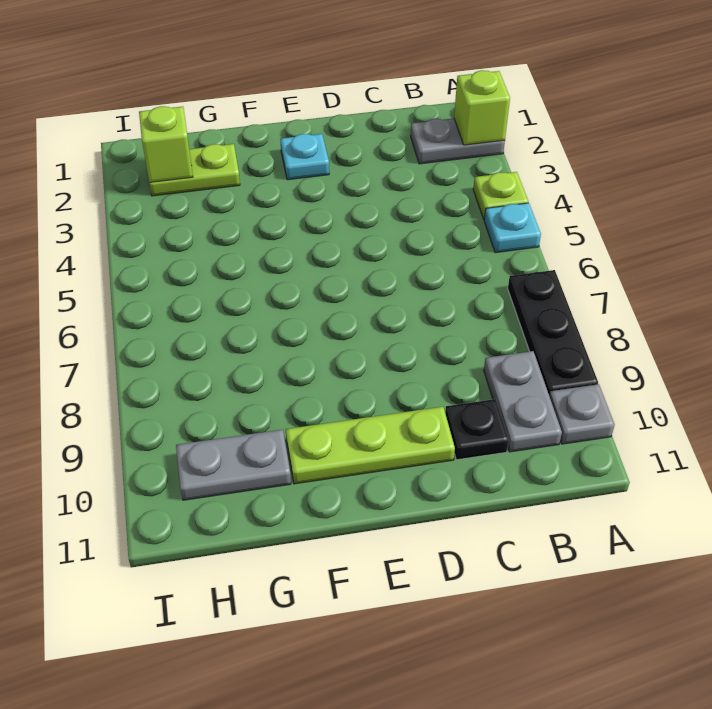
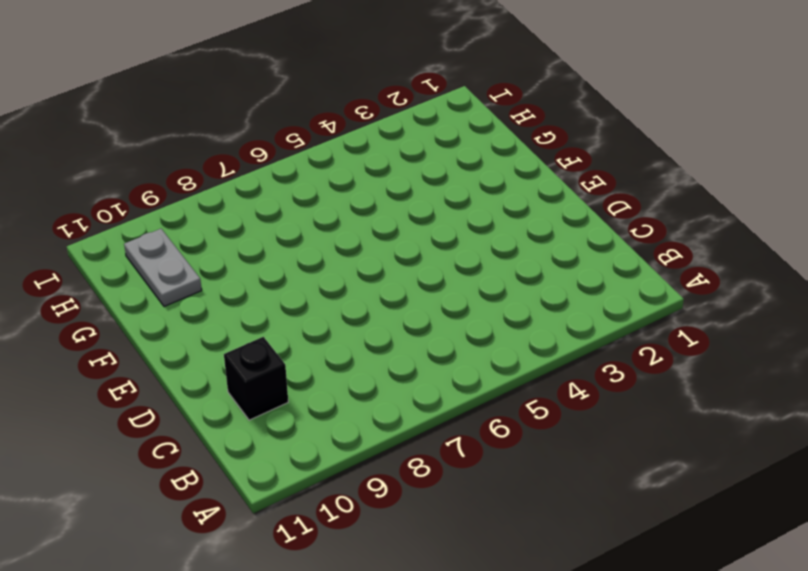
black 1x1 brick [224,337,288,420] -> black 1x1 plate [445,399,509,460]
none -> grey 1x2 plate [411,118,505,164]
none -> lime 1x1 plate [473,172,528,219]
none -> cyan 1x1 plate [484,203,541,253]

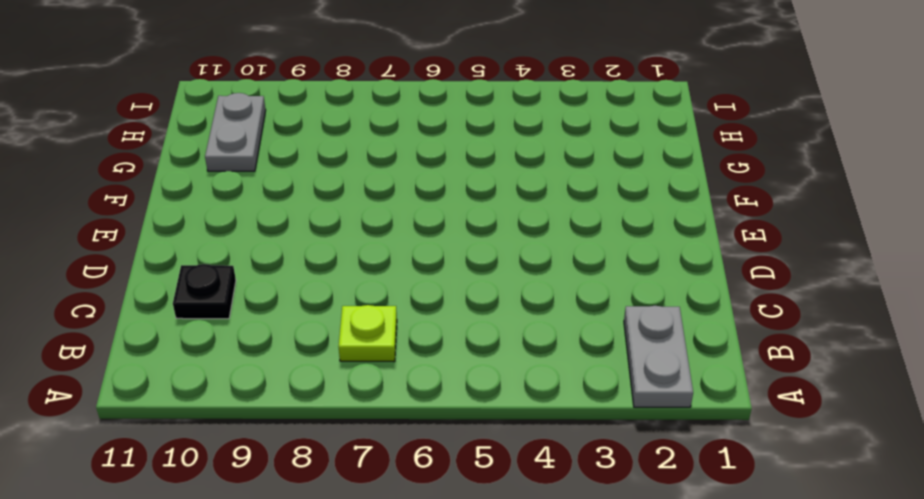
lime 1x1 plate [339,305,397,362] -> lime 1x1 plate moved to [473,172,528,219]
none -> cyan 1x1 plate [484,203,541,253]
none -> black 1x3 plate [508,270,598,395]
none -> grey 1x1 plate [549,384,615,444]

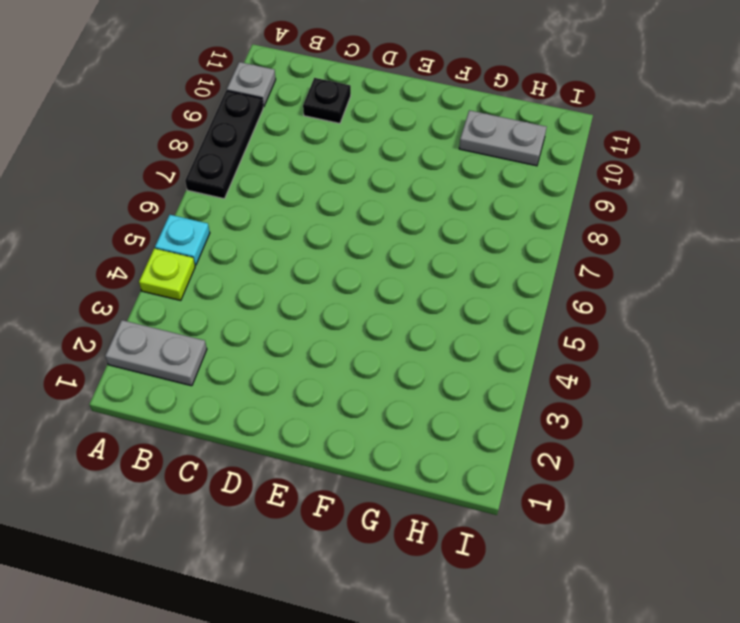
none -> grey 1x2 plate [484,351,562,452]
none -> lime 1x3 plate [286,407,455,484]
none -> cyan 1x1 plate [280,134,329,180]

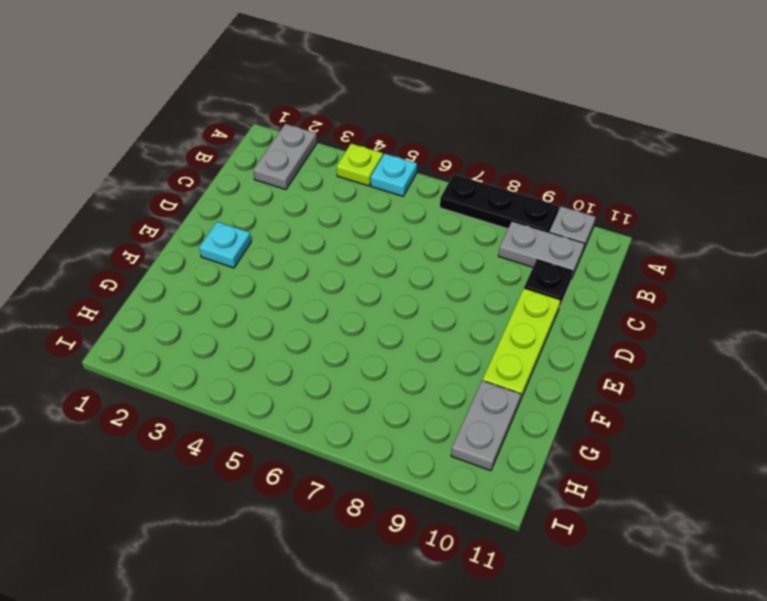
none -> lime 1x2 plate [149,144,240,196]
none -> lime 1x1 brick [454,70,510,145]
none -> lime 1x1 brick [139,106,193,182]

